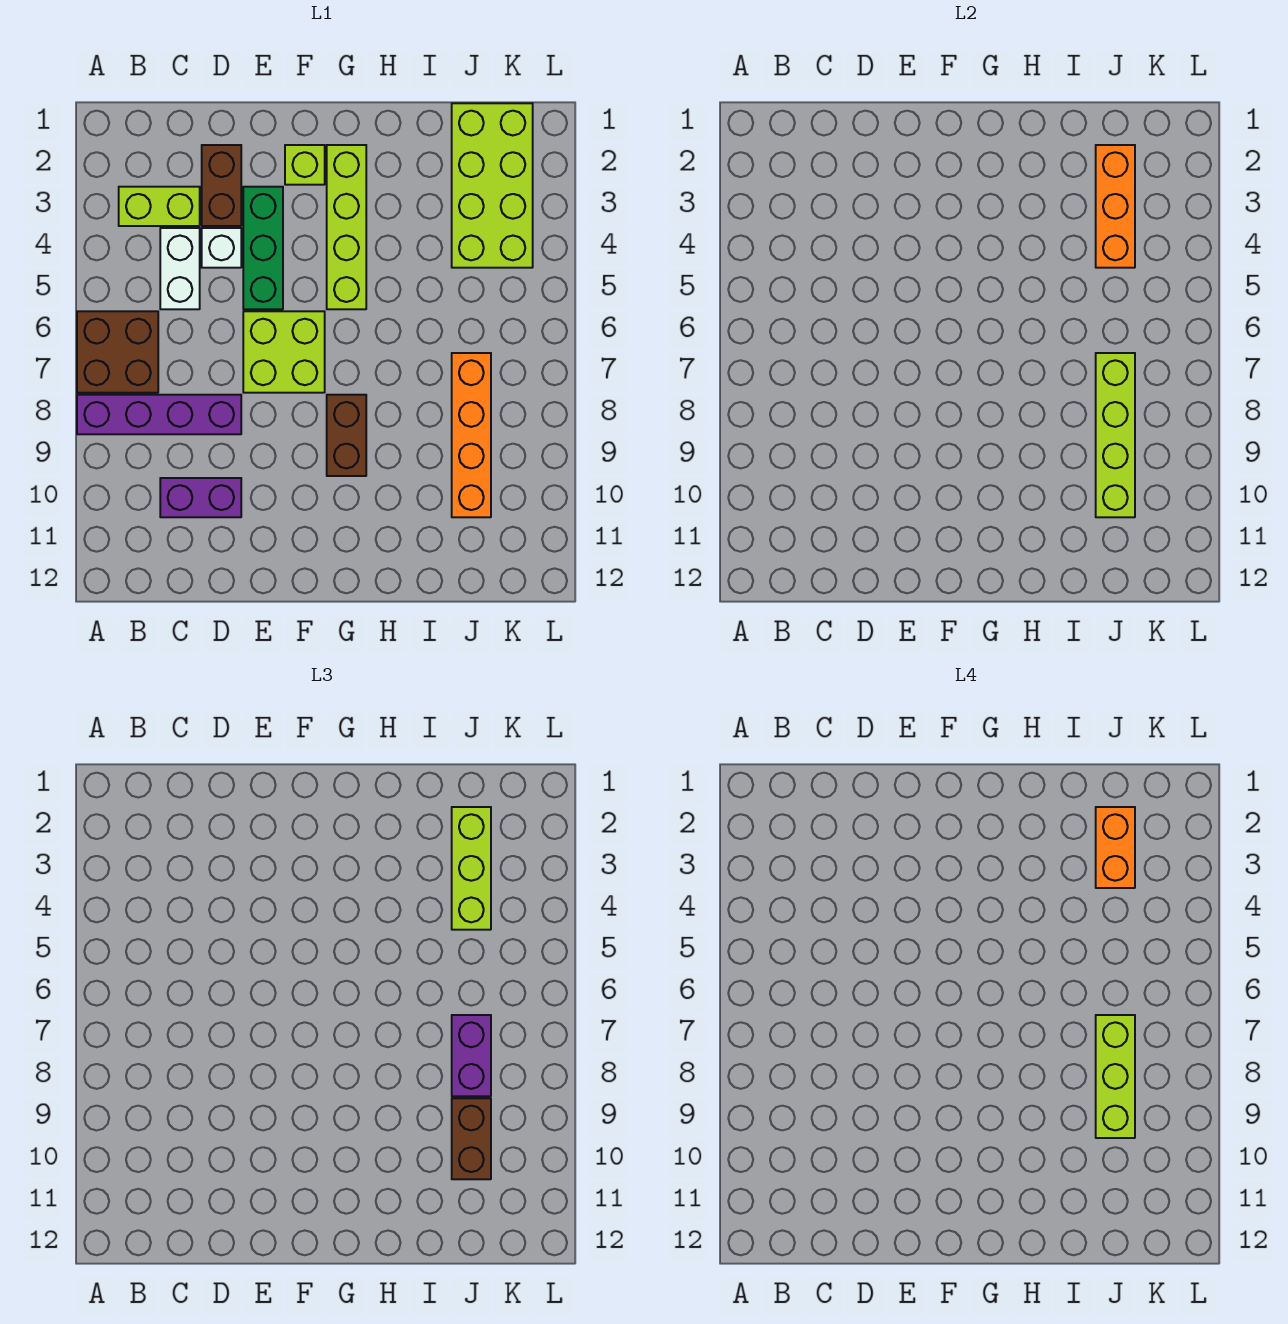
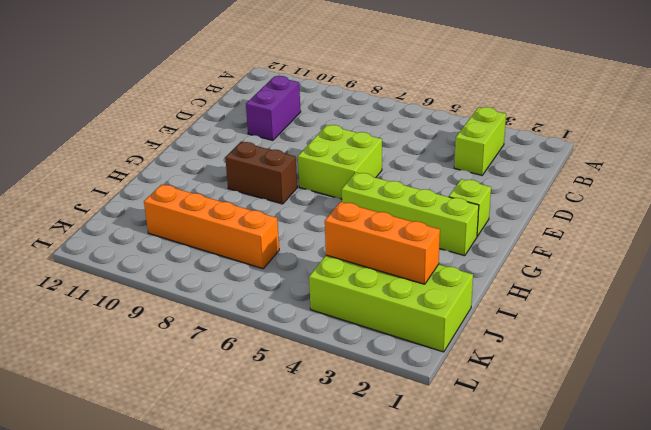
none -> brown 2x2 brick [77,311,158,393]
none -> purple 1x4 brick [77,395,241,434]
none -> white 1x2 brick [160,228,200,309]

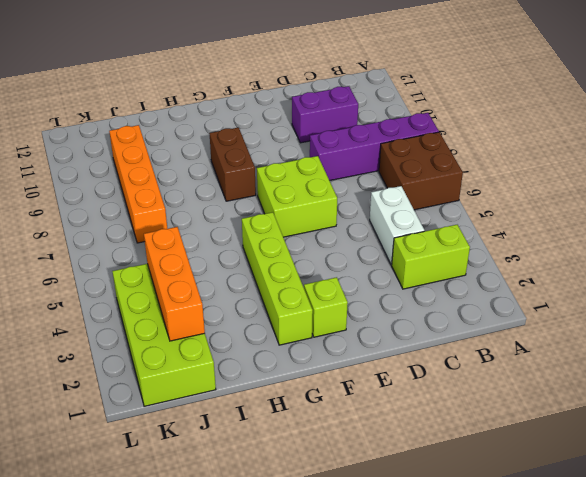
none -> brown 1x2 brick [202,145,241,226]
none -> white 1x1 brick [202,228,241,268]
none -> green 1x3 brick [243,187,283,309]

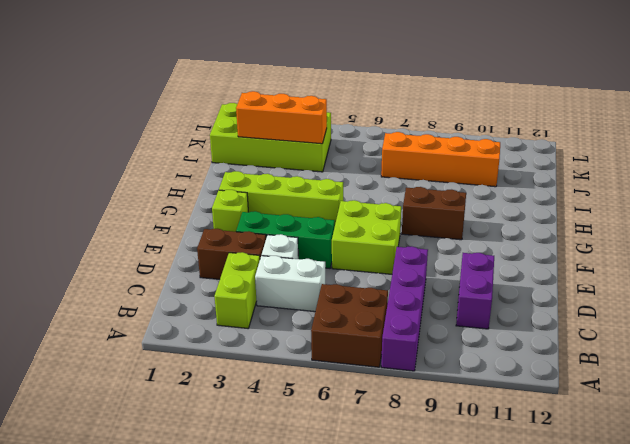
none -> lime 1x4 brick [1096,353,1135,517]
none -> lime 1x3 brick [452,807,491,930]
none -> purple 1x2 brick [452,1015,491,1096]

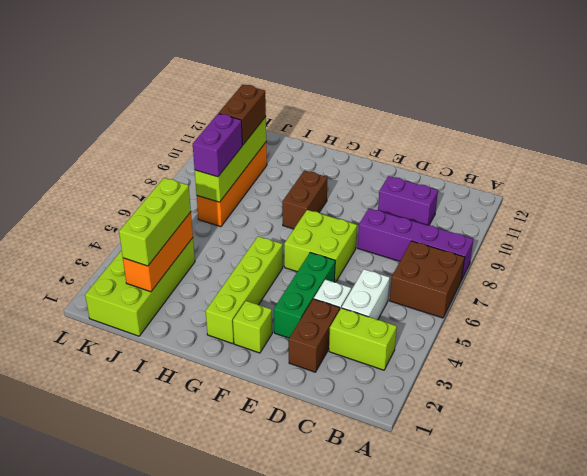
none -> orange 1x2 brick [1096,807,1135,888]
none -> lime 1x3 brick [1096,1015,1135,1138]

